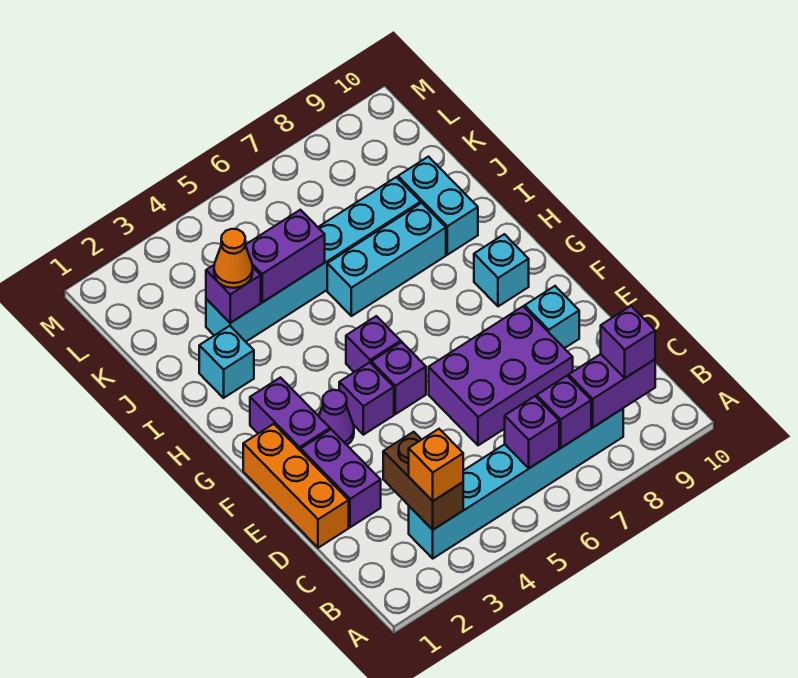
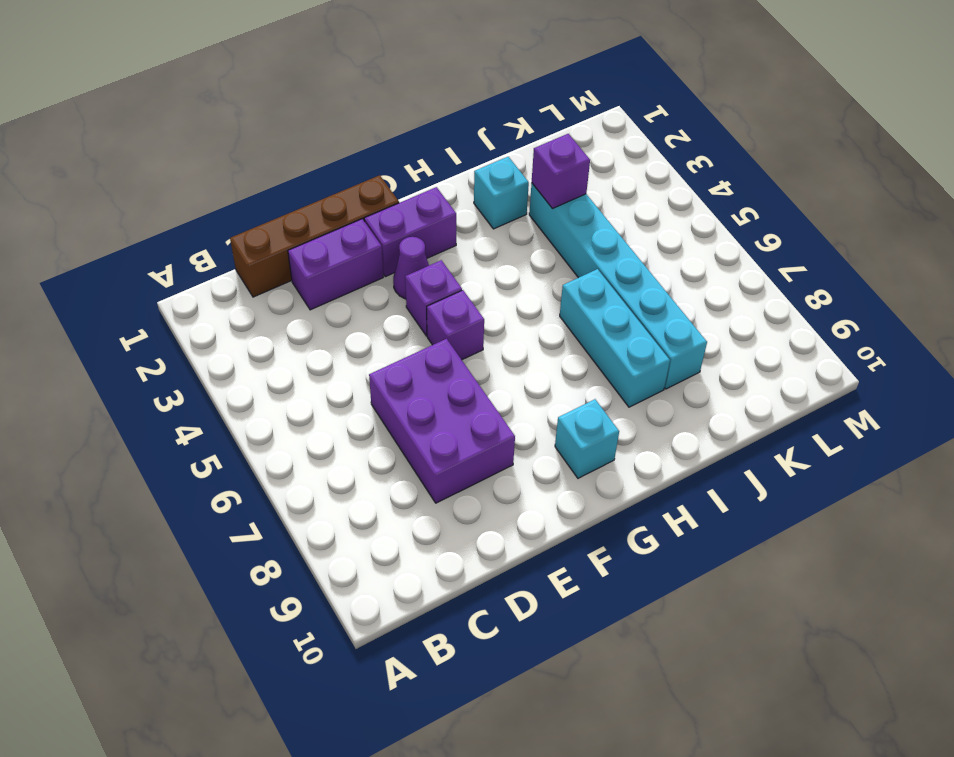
brown 1x4 brick [230,175,399,297] -> orange 1x3 brick [243,424,349,548]
none -> cyan 1x6 brick [409,409,623,558]
none -> cyan 1x1 brick [525,286,579,348]
none -> purple 1x1 brick [346,316,401,372]

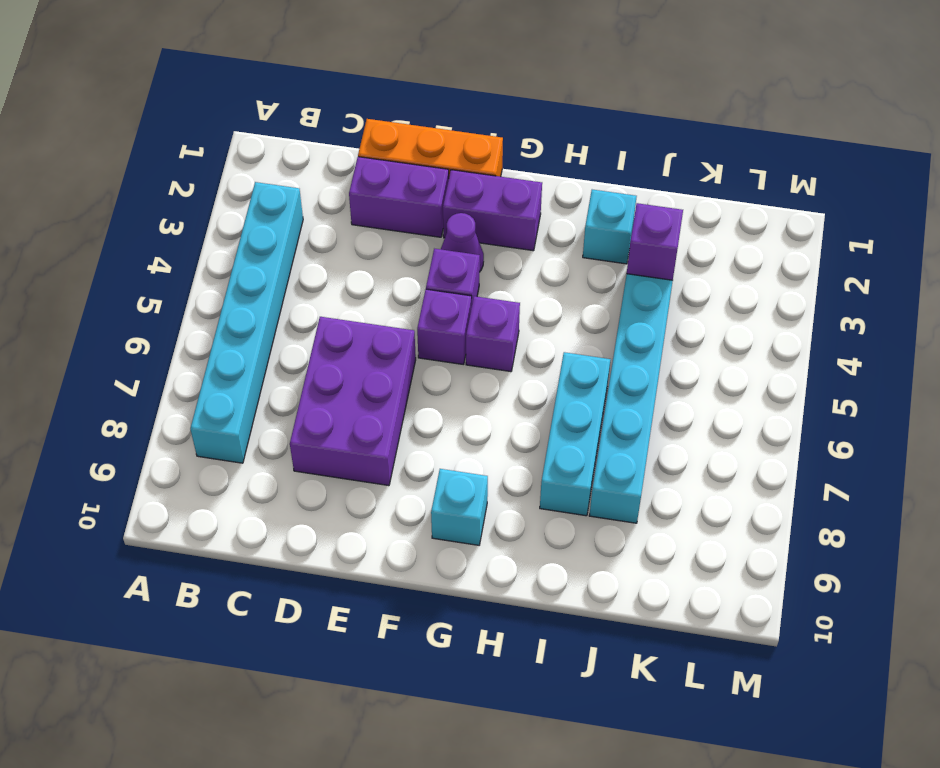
none -> cyan 1x1 brick [525,286,579,348]
none -> cyan 1x2 brick [398,157,478,255]
none -> brown 1x2 brick [383,432,463,530]

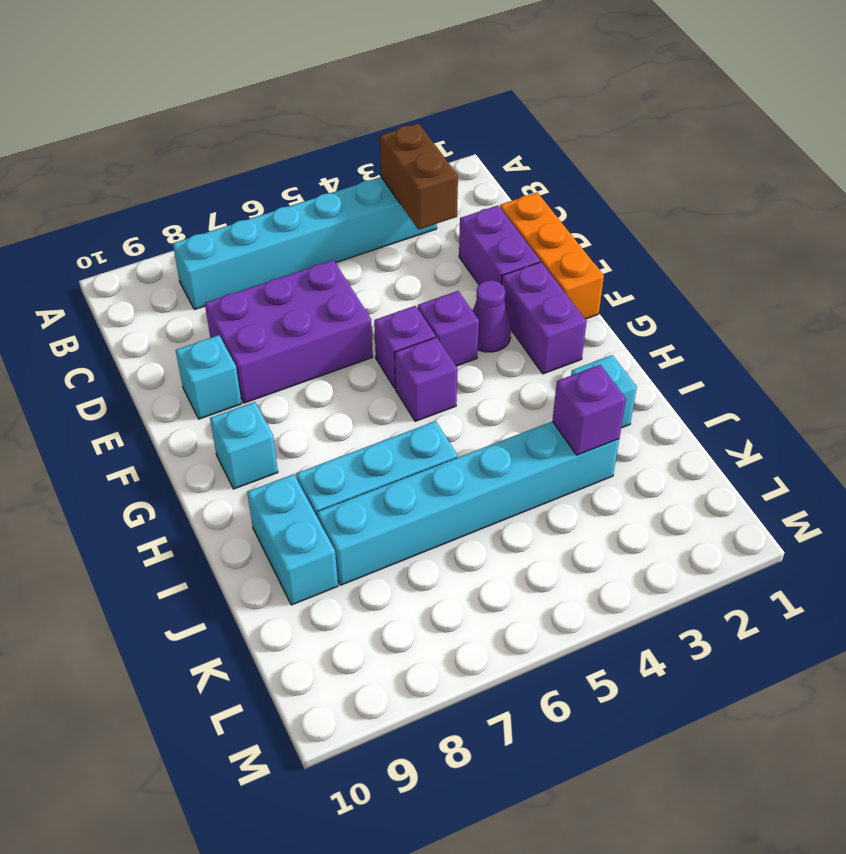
none -> purple 1x1 brick [505,396,559,468]
none -> purple 1x1 brick [537,376,591,448]
none -> purple 1x2 brick [569,354,655,427]

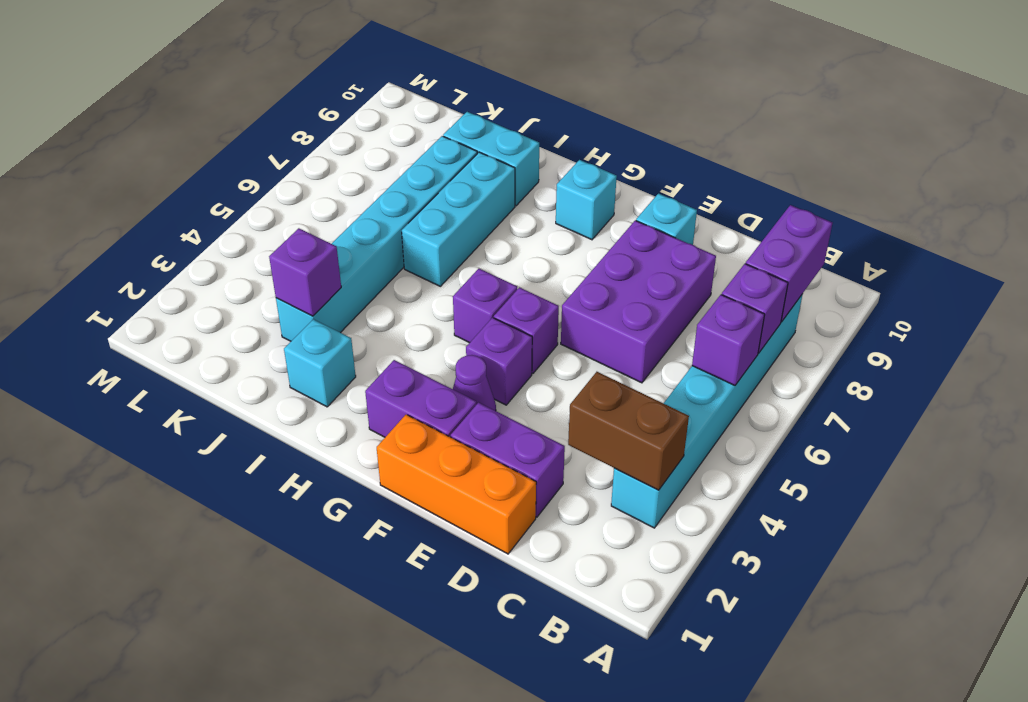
none -> purple 1x2 brick [245,210,325,302]
none -> orange 1x1 brick [409,429,463,501]
none -> purple 1x1 brick [601,306,655,378]

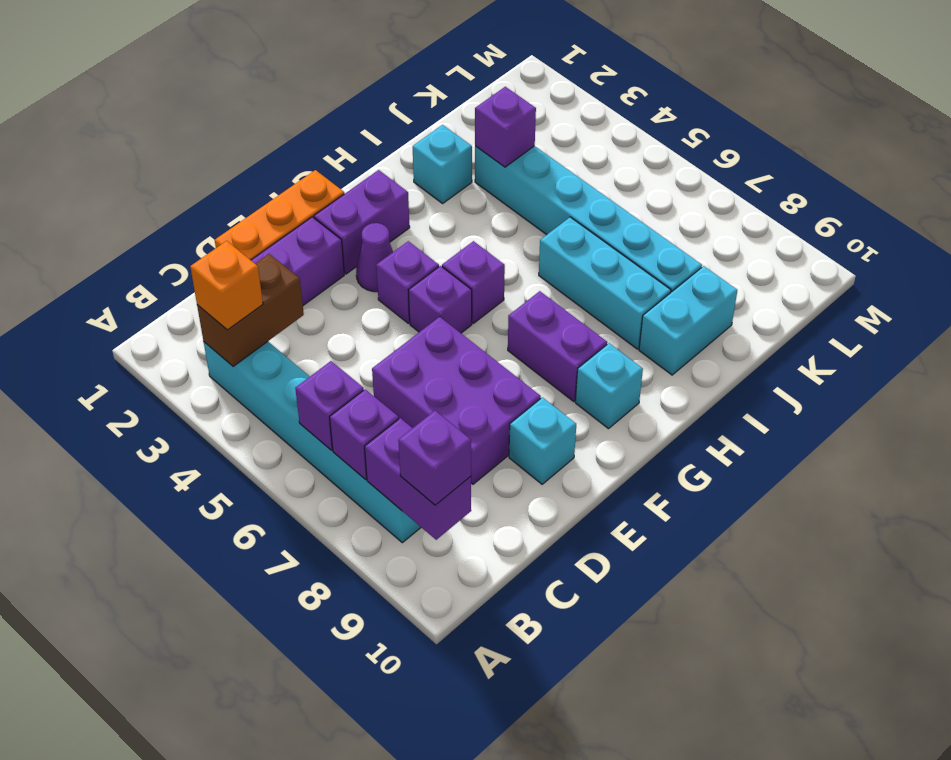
purple 1x2 brick [508,291,607,401] -> purple 1x2 brick moved to [245,210,325,302]
none -> orange 1x1 cone [214,229,253,288]

